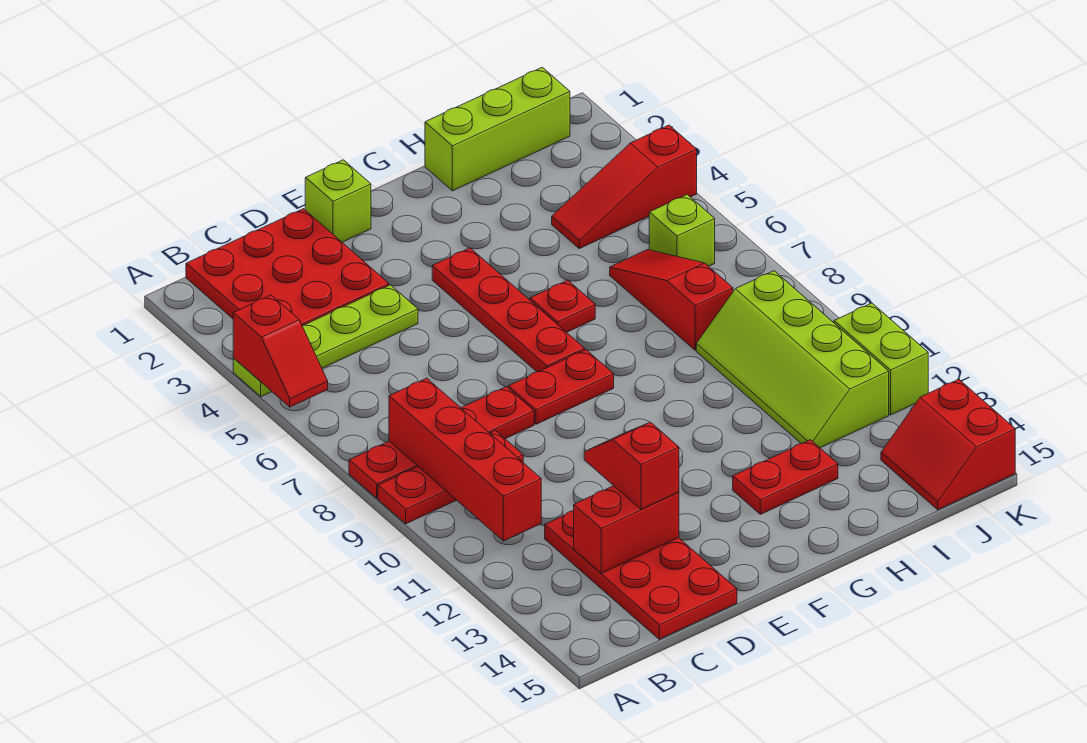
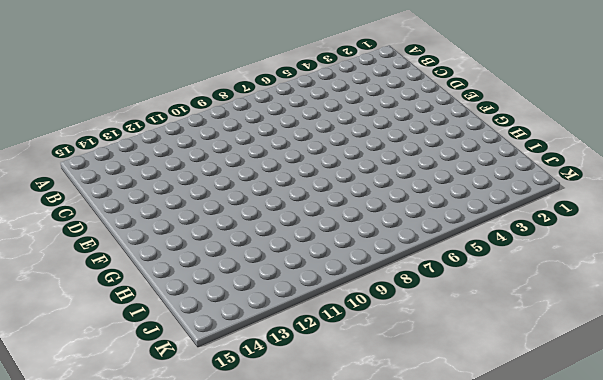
none -> lime 1x4 plate [233,285,418,397]
none -> red 1x4 plate [349,387,534,498]
none -> red 1x3 plate [378,431,523,524]

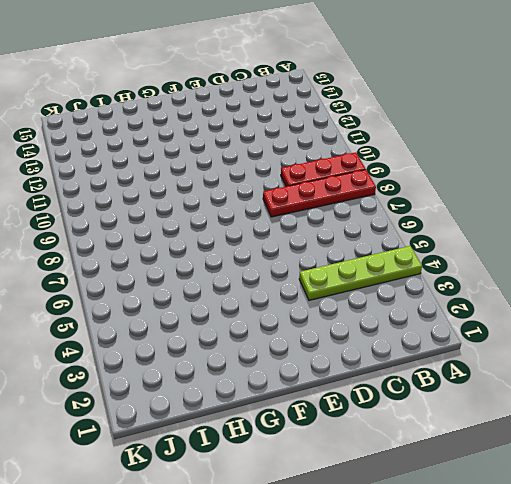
none -> red 3x3 plate [186,209,389,326]
none -> red 2x4 plate [545,511,737,639]
none -> lime 1x1 brick [305,160,371,242]

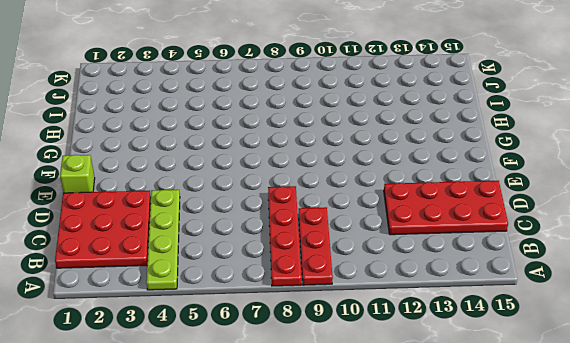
none -> red 1x2 plate [508,350,614,424]
none -> red 1x4 plate [432,248,585,372]
none -> red 1x1 plate [530,280,595,332]

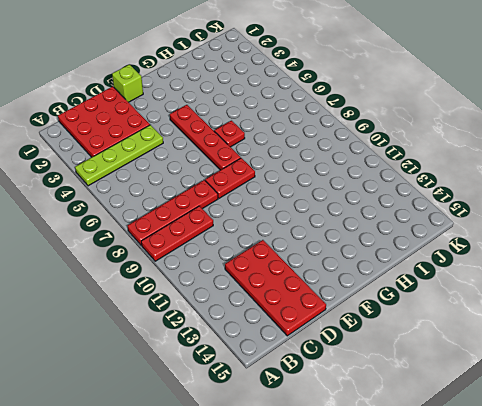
none -> red 1x2 plate [733,440,838,514]
none -> lime 1x3 brick [425,67,570,191]
none -> red 1x3 slope [552,125,697,248]

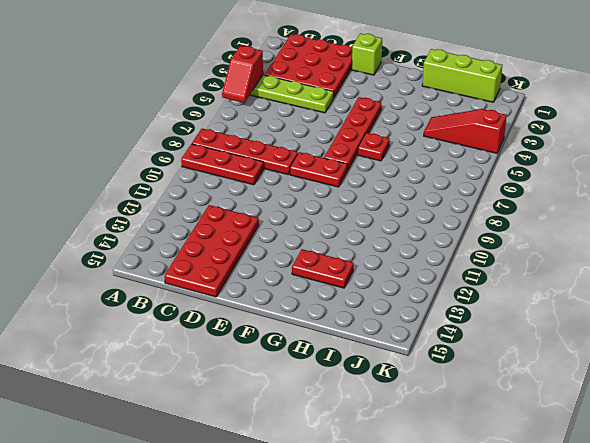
none -> red 1x3 slope [610,250,733,350]
none -> lime 2x4 slope [696,271,889,448]
none -> lime 1x1 brick [649,195,715,266]

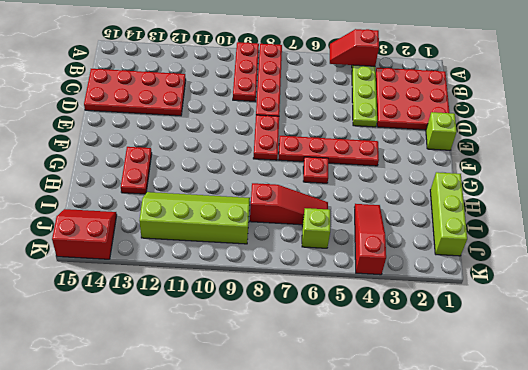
none -> lime 1x2 brick [834,303,928,415]
none -> red 1x4 brick [389,378,541,541]
none -> red 1x2 brick [574,486,679,573]

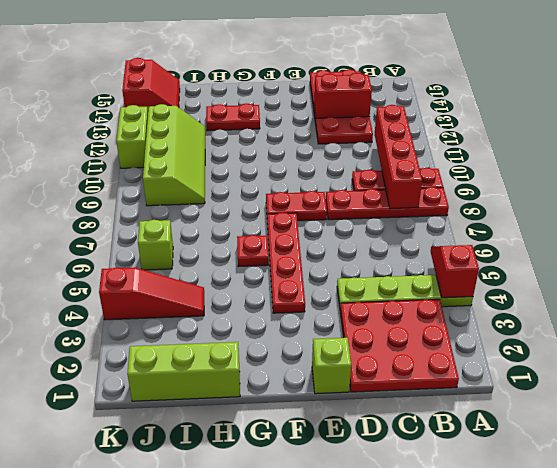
none -> red 1x3 slope [610,250,733,350]
none -> red 1x2 slope [584,422,679,510]

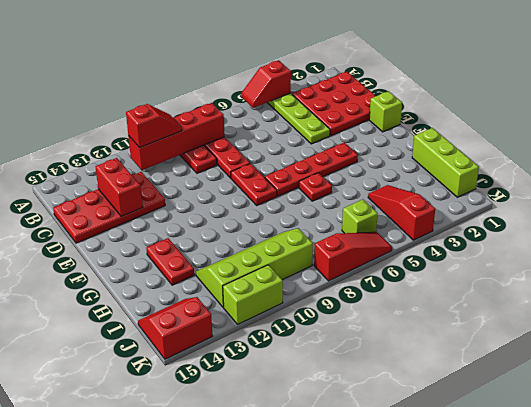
red 1x2 slope [126,104,182,148] -> red 1x2 slope moved to [584,422,679,510]
red 1x3 slope [314,232,392,281] -> red 1x3 slope moved to [610,250,733,350]

